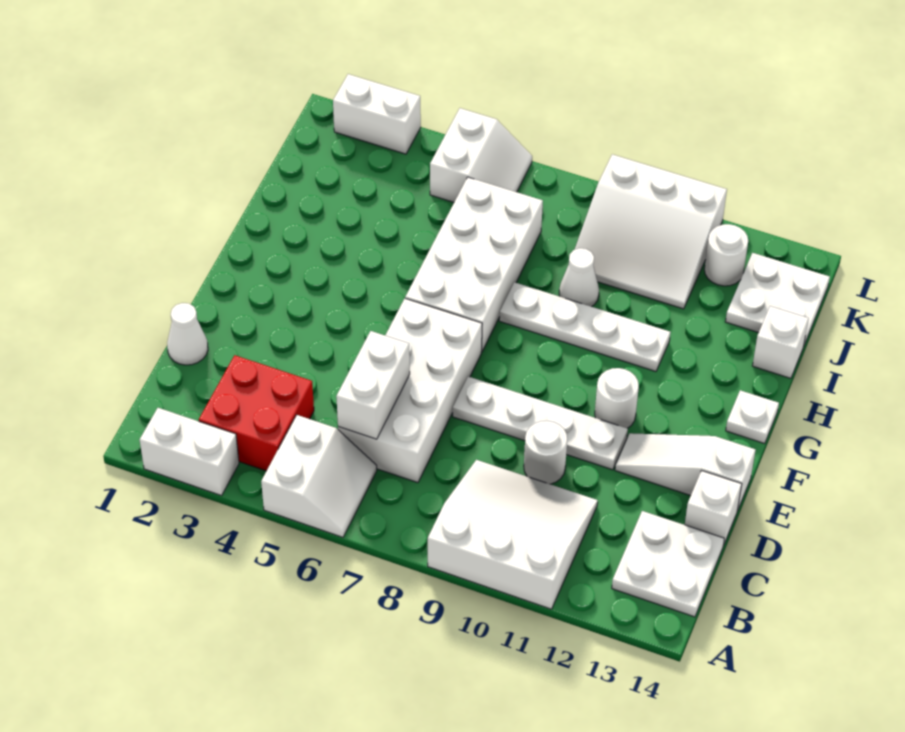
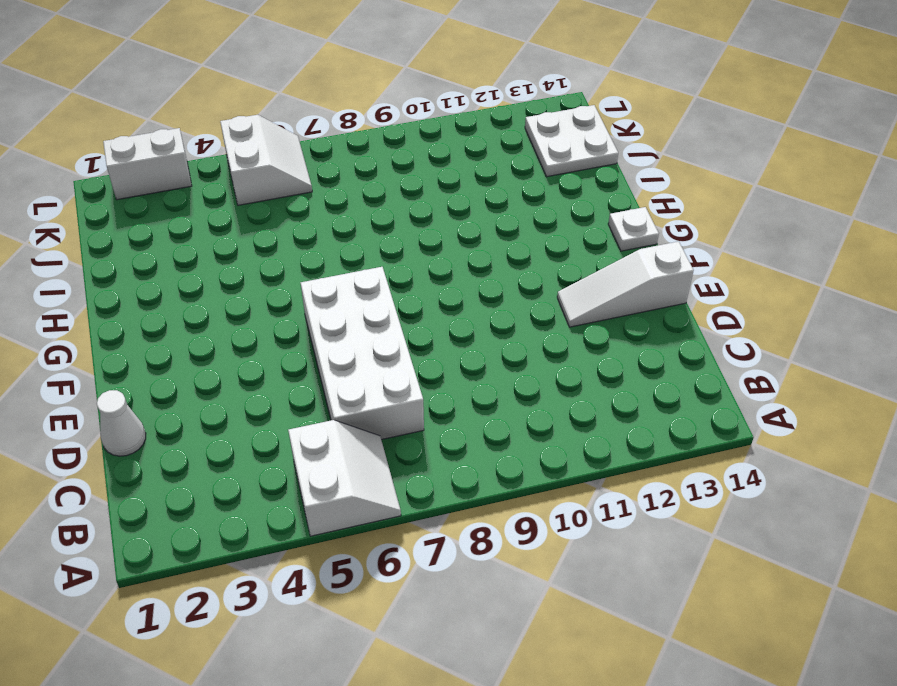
none -> white 1x2 brick [140,408,239,496]
none -> white 3x3 slope [428,460,598,609]
none -> red 2x2 brick [199,355,314,471]

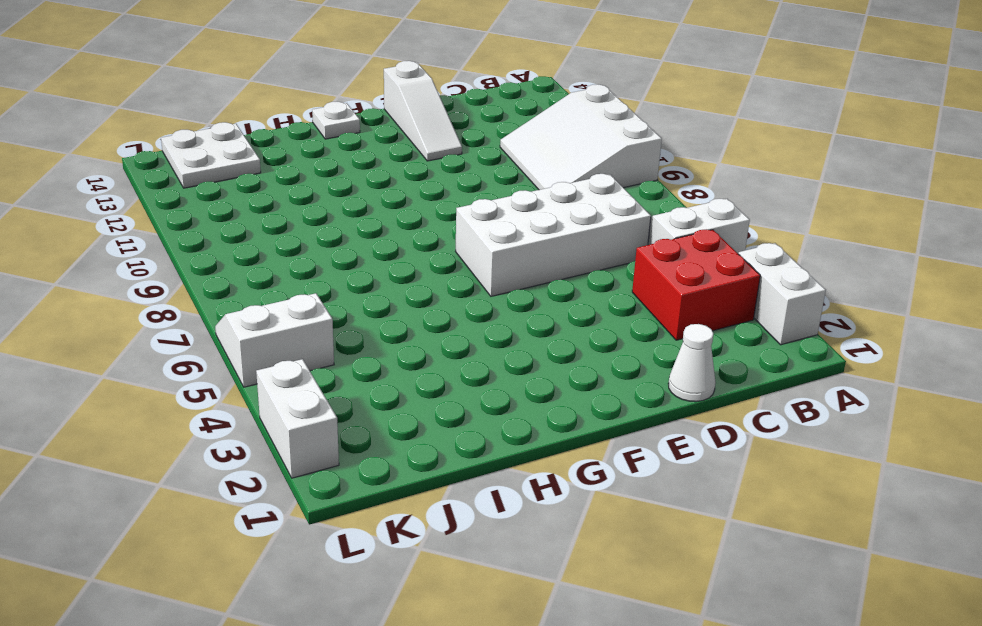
none -> white 2x2 plate [612,511,724,617]
none -> white 1x1 round brick [524,421,567,484]
none -> white 1x1 brick [685,471,742,544]

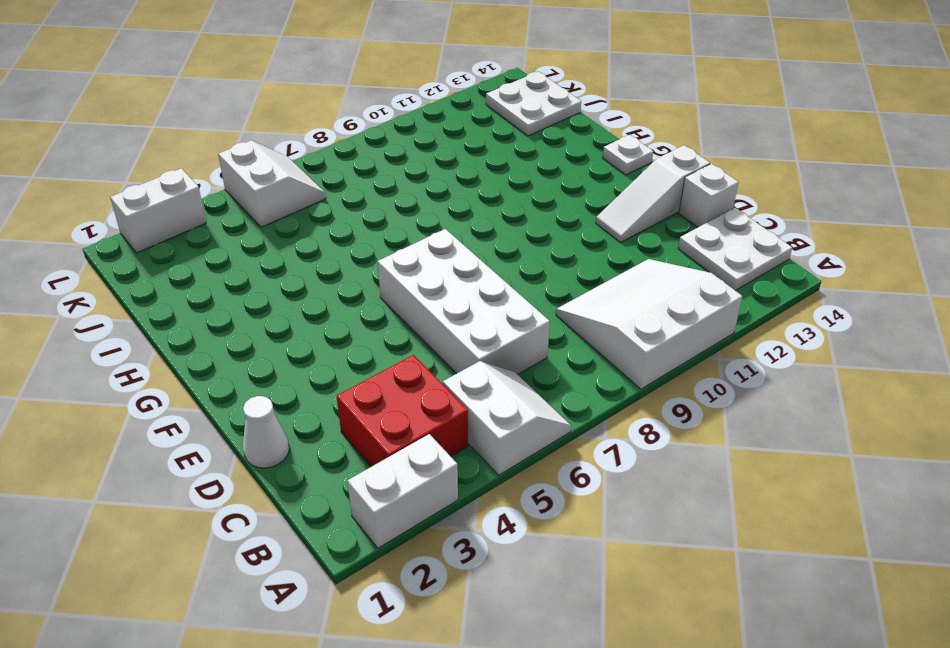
none -> white 1x1 round brick [524,421,567,484]
none -> white 1x4 plate [453,376,628,470]
none -> white 1x1 round brick [595,368,639,428]

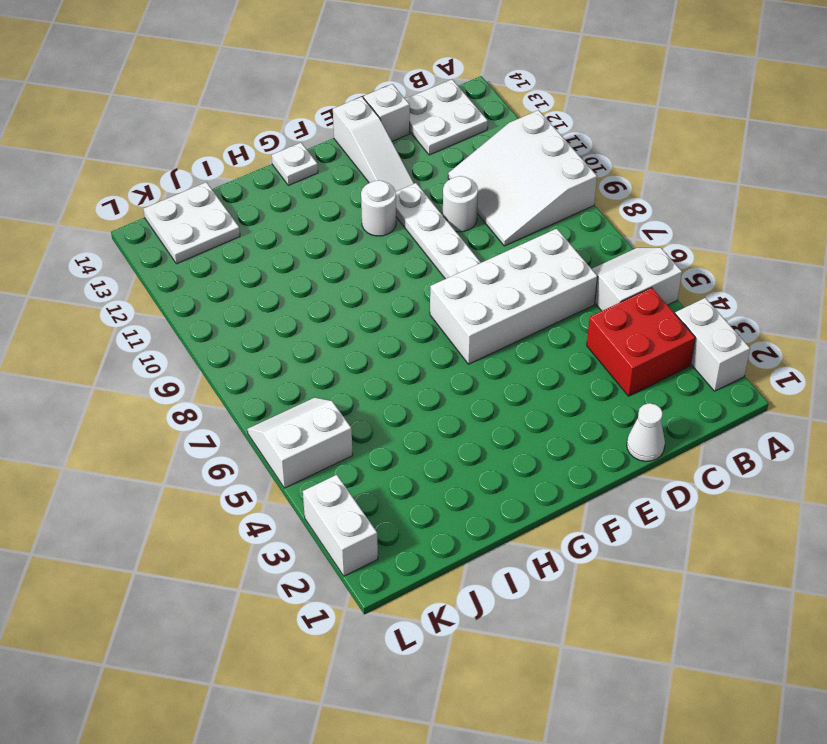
none -> white 2x4 brick [405,177,543,352]
none -> white 1x4 plate [499,282,670,371]
none -> white 1x1 cone [559,248,599,307]

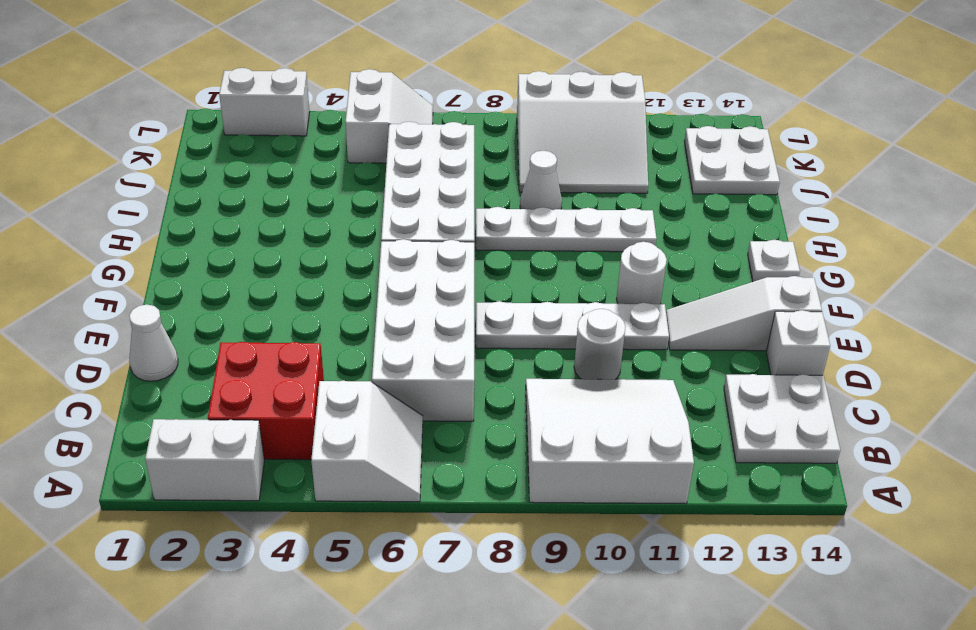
none -> white 1x1 brick [752,306,809,378]
none -> white 1x1 round brick [704,224,748,286]
none -> white 1x2 brick [336,331,410,439]

